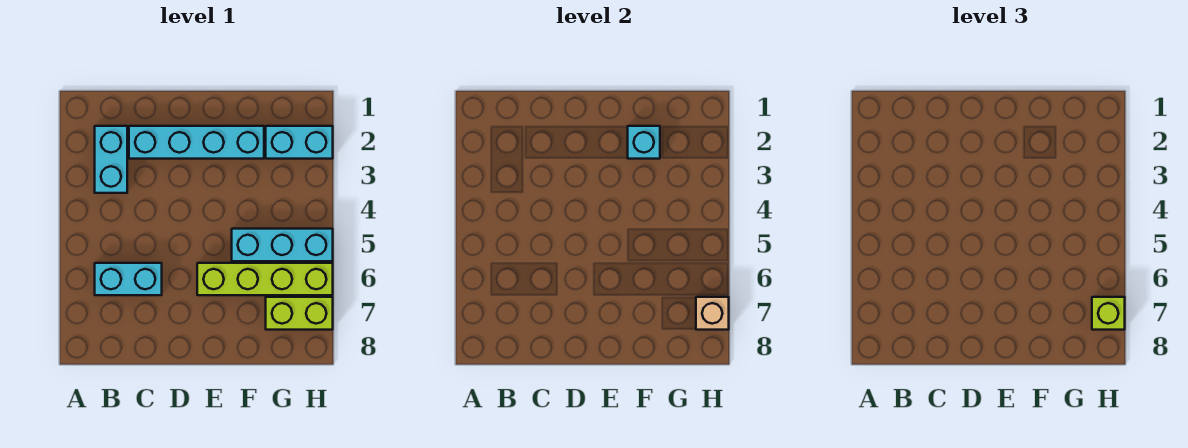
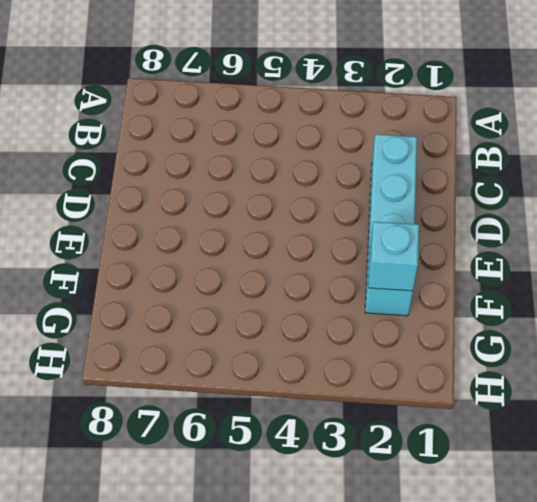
none -> cyan 1x2 brick [95,126,127,193]
none -> cyan 1x2 brick [95,263,162,295]

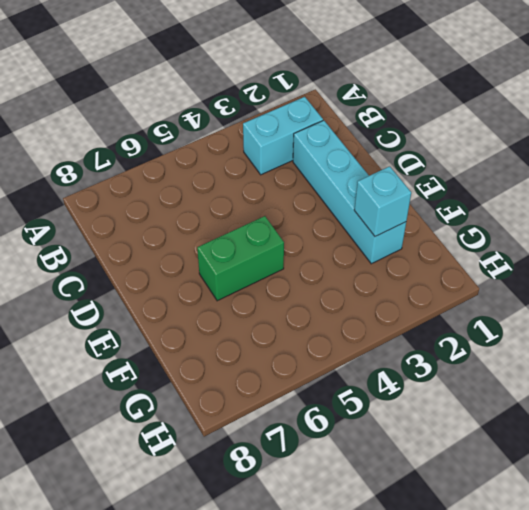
green 1x2 brick [197,216,284,301] -> lime 1x4 brick [197,263,333,295]
none -> cyan 1x2 brick [95,263,162,295]
none -> cyan 1x3 brick [232,229,333,261]

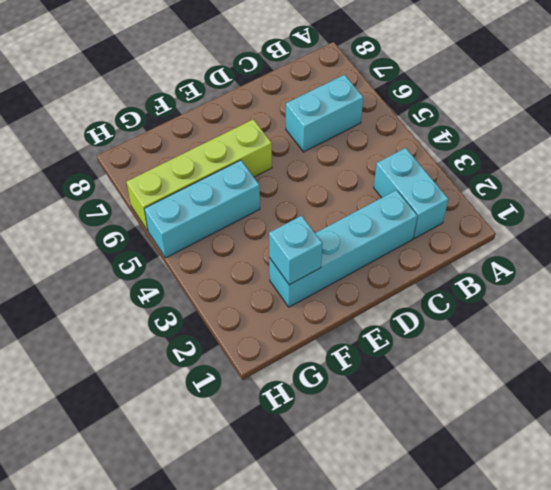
none -> cyan 1x2 brick [266,126,333,159]
none -> lime 1x2 brick [266,297,333,330]

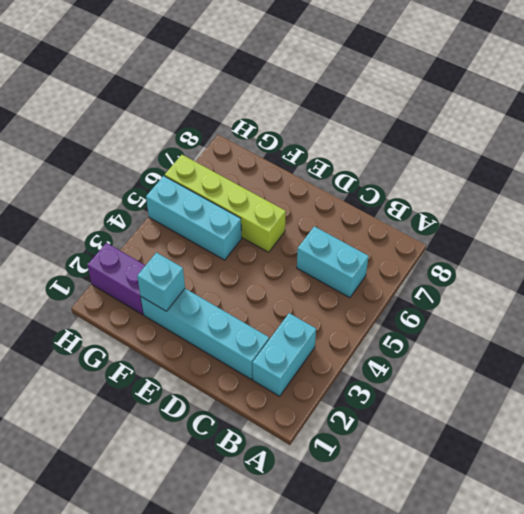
purple 1x2 brick [87,243,146,315] -> cyan 1x2 brick [266,126,333,159]
none -> lime 1x2 brick [266,297,333,330]
none -> tan 1x1 brick [696,297,729,330]

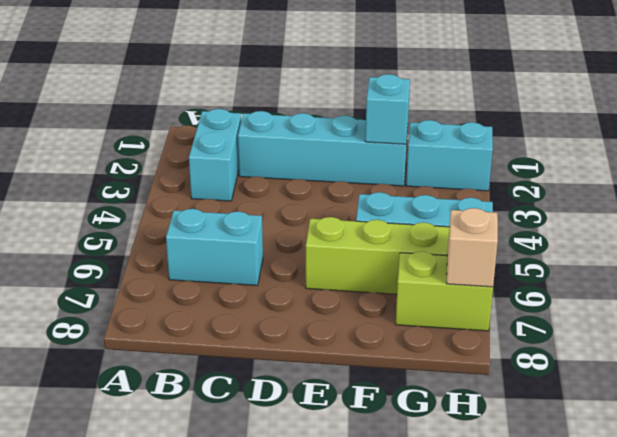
none -> lime 1x1 brick [1092,297,1125,330]

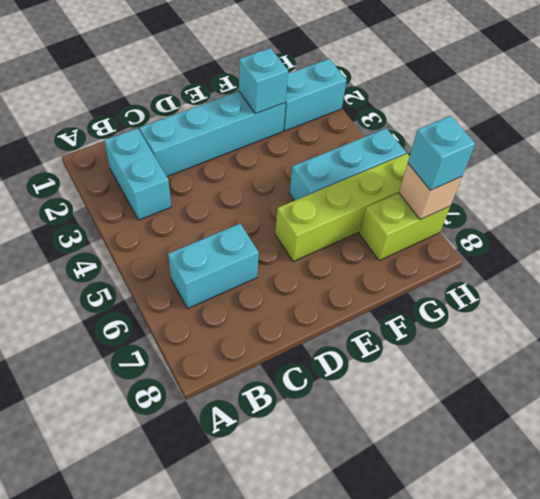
cyan 1x1 brick [408,116,475,190] -> lime 1x1 brick [1092,297,1125,330]

